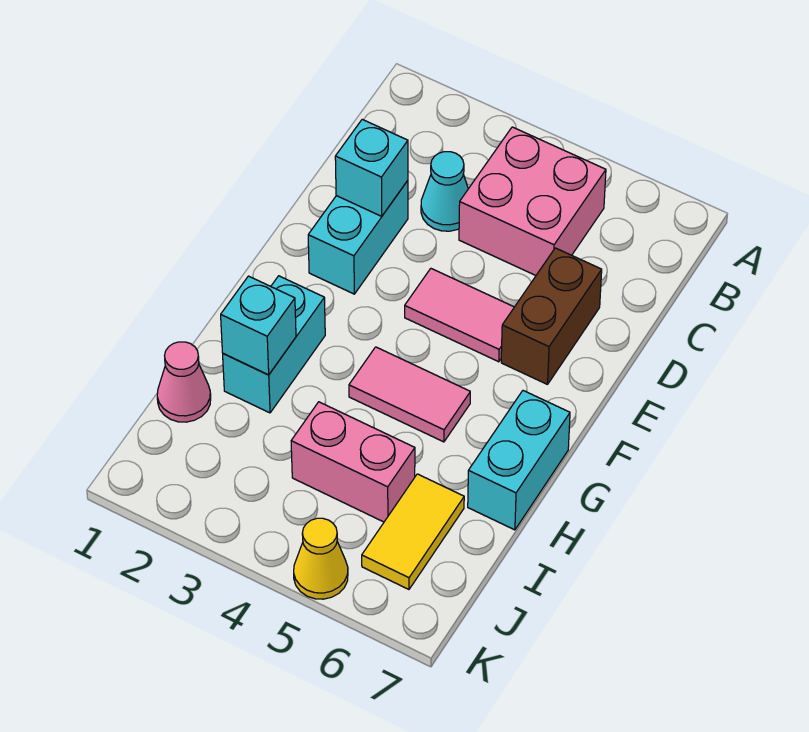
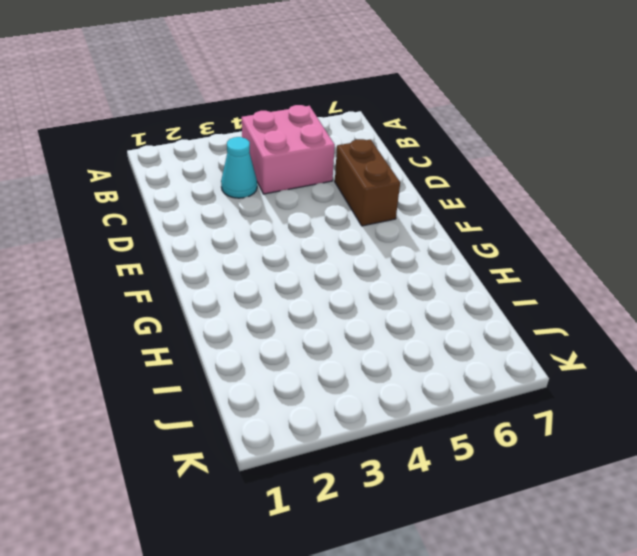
none -> cyan 1x2 brick [308,181,408,294]
none -> pink 1x2 tile [405,269,514,362]
none -> cyan 1x2 brick [223,276,325,413]

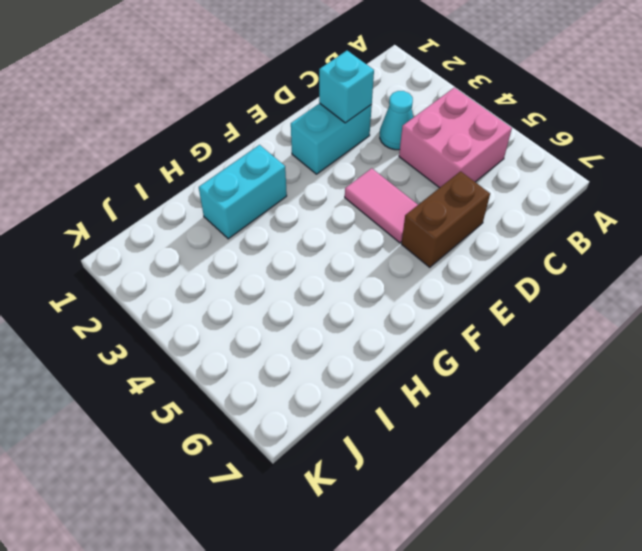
none -> pink 1x2 tile [349,347,470,442]
none -> cyan 1x2 brick [468,391,570,530]
none -> pink 1x1 cone [157,342,211,422]

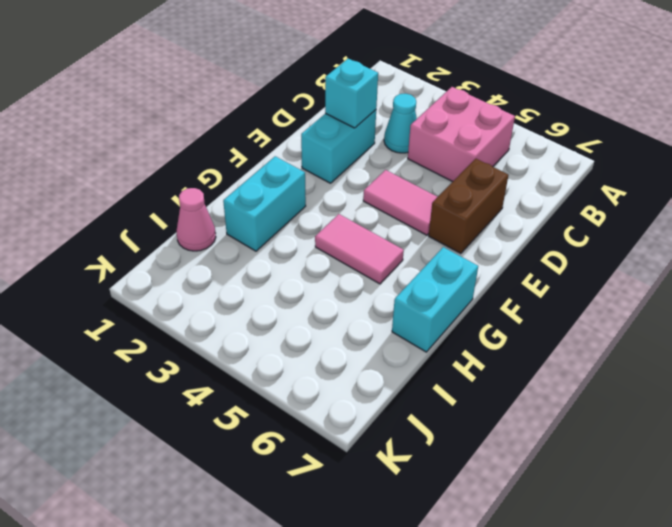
none -> pink 1x2 brick [291,402,415,522]
none -> yellow 1x2 tile [362,474,464,589]
none -> yellow 1x1 cone [294,518,348,599]

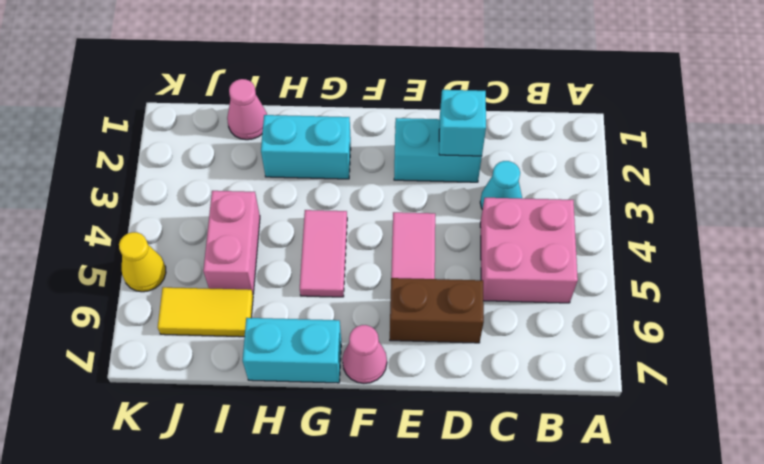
pink 1x1 cone [342,325,387,383] -> none
none -> cyan 1x1 brick [221,276,296,375]

